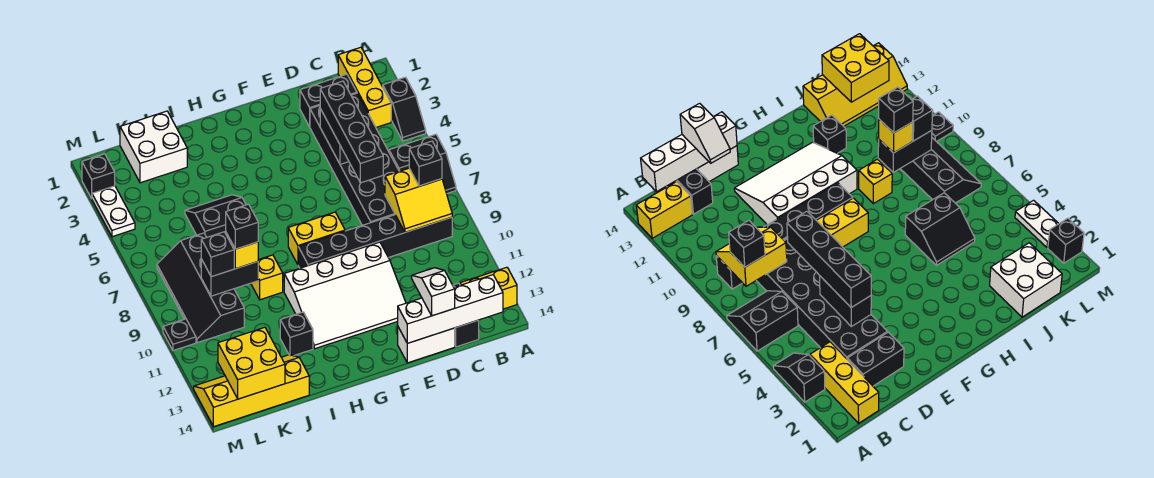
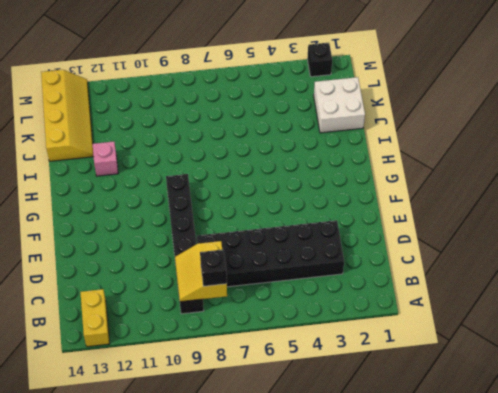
pink 1x1 brick [93,142,118,176] -> black 1x1 brick [280,312,313,356]
none -> black 1x2 slope [383,77,426,141]
none -> black 2x2 slope [389,134,456,194]
none -> yellow 1x3 brick [338,47,391,127]
none -> black 1x2 brick [300,74,357,127]

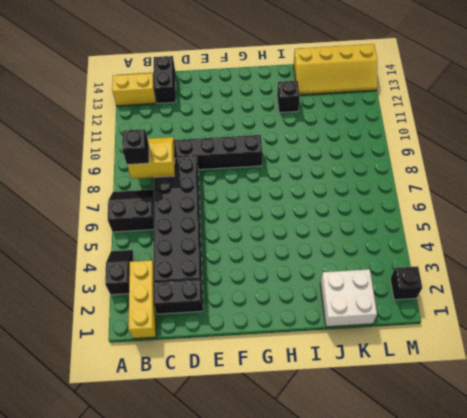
none -> white 1x2 brick [398,327,455,363]
none -> white 3x4 slope [284,242,406,349]
none -> yellow 1x2 brick [288,212,345,264]
none -> black 2x2 slope [185,195,246,237]

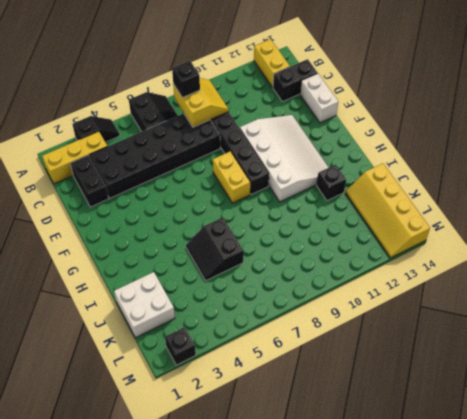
none -> yellow 1x1 brick [251,255,283,300]
none -> black 2x4 slope [157,233,244,343]
none -> white 1x2 plate [92,186,135,237]
none -> black 1x1 plate [163,319,196,351]

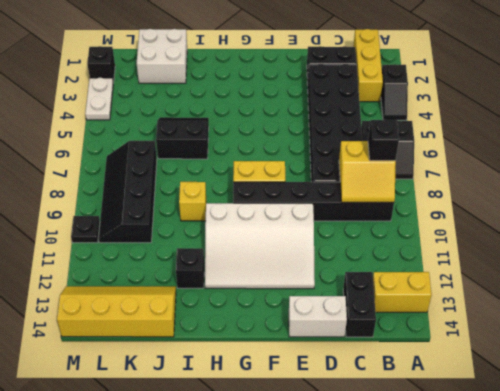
none -> white 1x4 brick [398,275,503,343]
none -> black 1x2 brick [320,109,349,164]
none -> black 1x2 brick [201,259,258,296]
none -> yellow 2x2 brick [218,327,285,399]

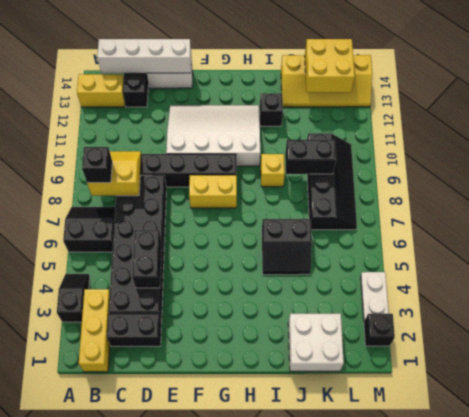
none -> black 1x1 plate [163,319,196,351]
none -> black 1x4 brick [320,81,383,183]
none -> white 1x2 slope [412,268,455,316]
none -> yellow 1x1 brick [226,233,258,269]

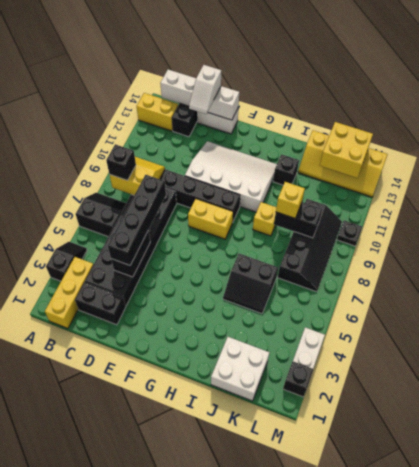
none -> black 1x1 brick [201,232,234,277]
none -> black 1x1 brick [226,204,258,249]

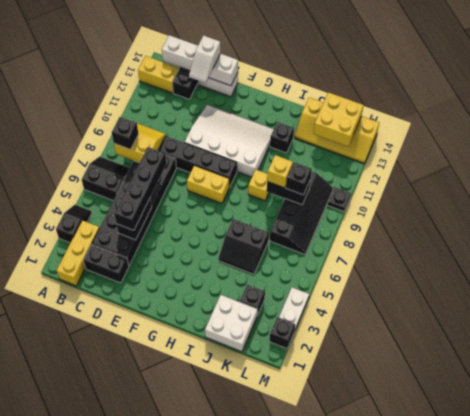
black 1x1 brick [240,285,265,316] -> black 1x1 brick moved to [226,204,258,249]

